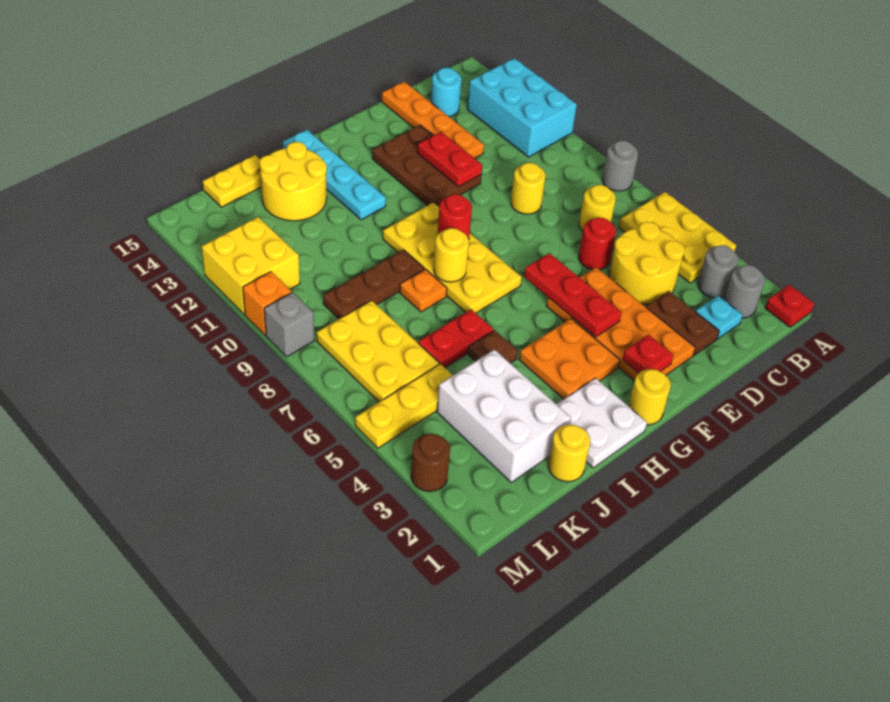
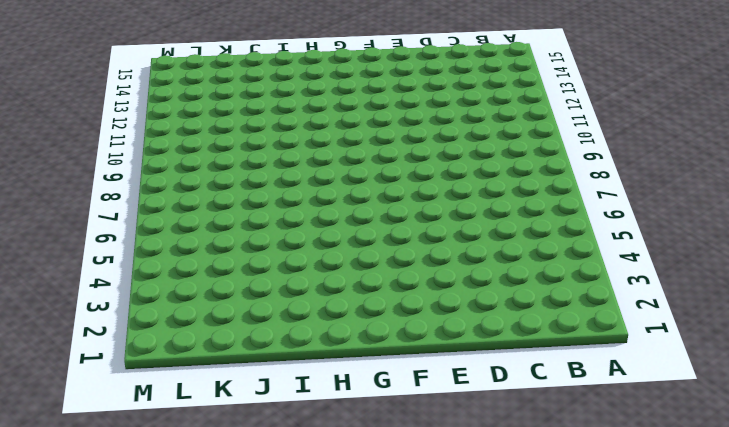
none -> red 1x1 plate [765,285,814,327]
none -> yellow 2x3 plate [619,192,736,283]
none -> grey 1x1 round brick [602,141,638,191]
none -> cyan 2x3 brick [467,58,577,157]

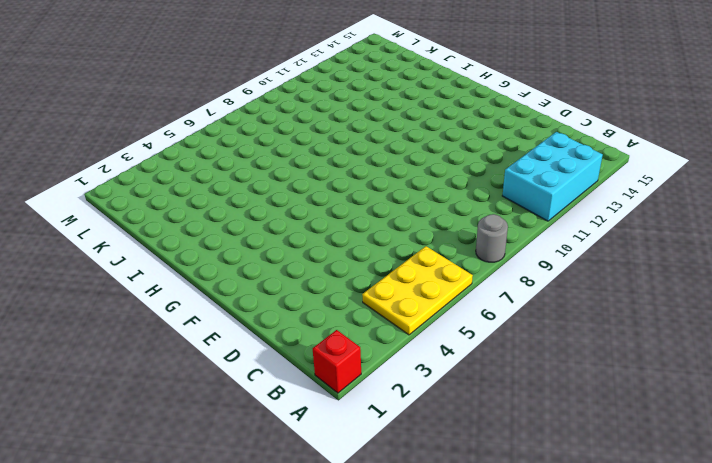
red 1x1 brick [313,330,361,393] -> red 1x1 plate [765,285,814,327]
none -> grey 1x1 round brick [724,265,765,318]
none -> grey 1x1 round brick [698,245,739,298]
none -> cyan 1x1 plate [695,296,743,339]
none -> yellow 2x2 round brick [609,222,685,304]

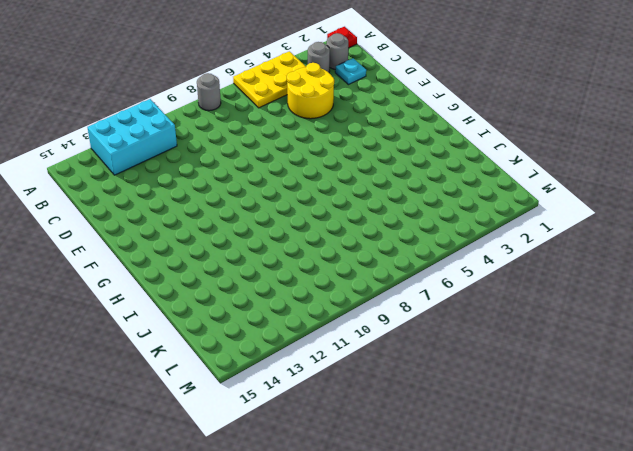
none -> yellow 1x1 round brick [579,185,616,231]
none -> cyan 1x1 round brick [431,68,462,117]
none -> brown 1x2 plate [646,291,719,355]
none -> red 1x1 round brick [579,217,616,270]

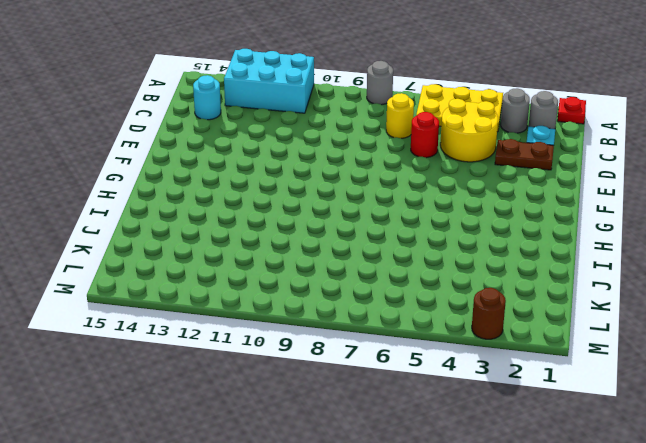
none -> yellow 1x1 round brick [511,163,545,214]
none -> orange 1x4 plate [382,82,484,158]
none -> orange 2x4 plate [546,267,695,381]
none -> brown 2x3 plate [372,125,481,207]

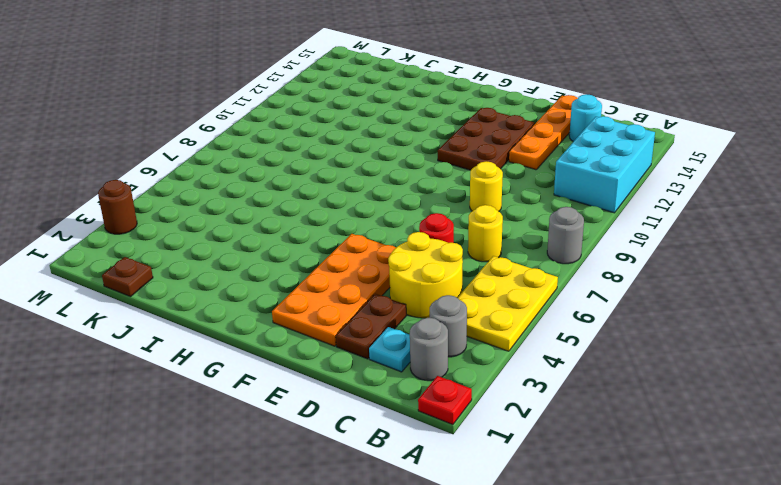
brown 1x1 plate [102,257,153,297] -> brown 1x1 plate moved to [468,330,518,363]
none -> yellow 1x1 round brick [629,369,671,425]
none -> orange 2x2 plate [519,319,620,399]
none -> yellow 2x4 plate [383,203,522,313]
none -> white 2x2 plate [556,378,647,468]

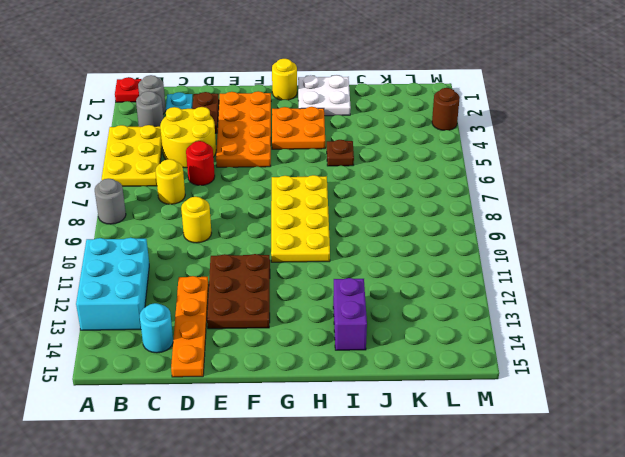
purple 1x2 brick [333,278,367,350] -> yellow 2x2 round brick [259,142,327,221]
none -> cyan 1x4 plate [283,130,386,220]
none -> red 1x2 plate [418,310,494,368]
none -> orange 1x1 plate [400,269,447,312]
none -> brown 1x3 plate [323,250,424,319]

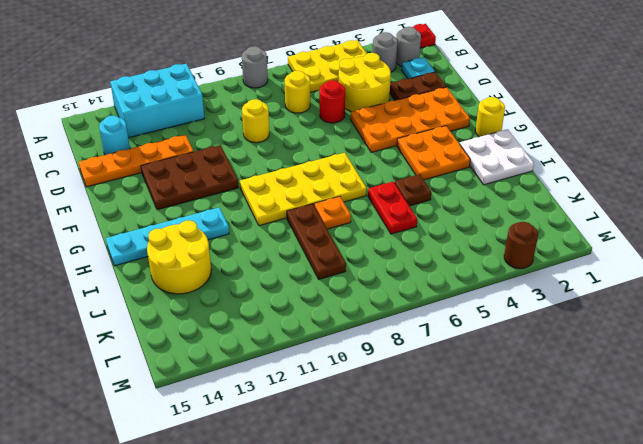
none -> yellow 1x1 round brick [548,425,590,482]
none -> white 2x3 brick [437,350,571,482]
none -> yellow 1x2 plate [203,155,261,207]
none -> yellow 1x3 plate [355,364,453,448]

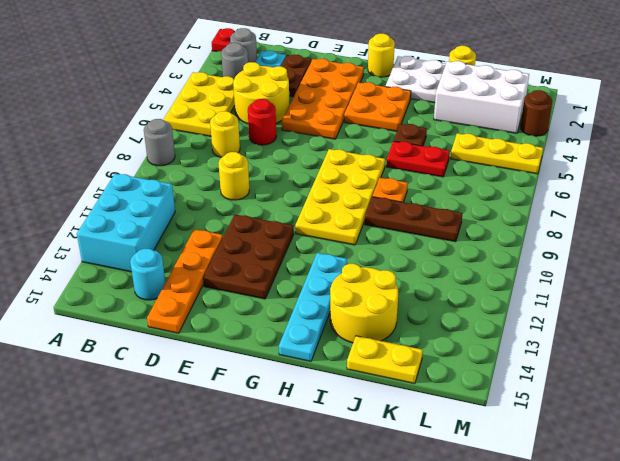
white 2x3 brick [434,61,529,133] -> white 2x3 brick turned to [437,350,571,482]
none -> yellow 2x3 plate [316,300,439,402]
none -> yellow 2x2 brick [202,217,300,315]
none -> grey 1x1 brick [264,292,314,357]
none -> orange 1x1 brick [243,272,291,335]

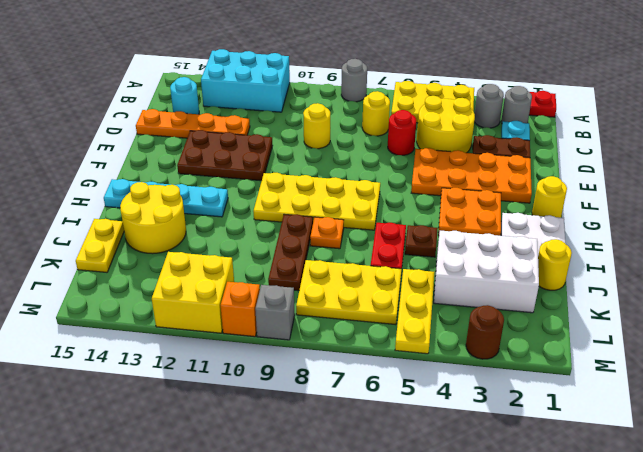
none -> red 1x2 plate [417,132,482,187]
none -> red 1x1 plate [623,334,674,373]
none -> red 1x3 plate [524,253,622,337]
none -> red 1x1 round brick [438,194,472,239]

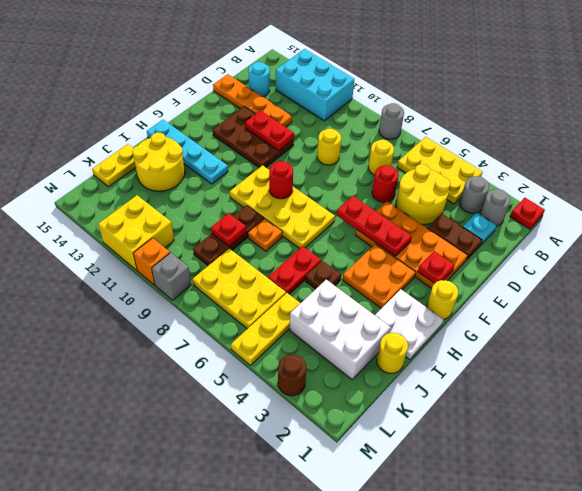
red 1x1 plate [211,213,246,246] -> none
none -> yellow 1x1 round brick [434,228,469,282]

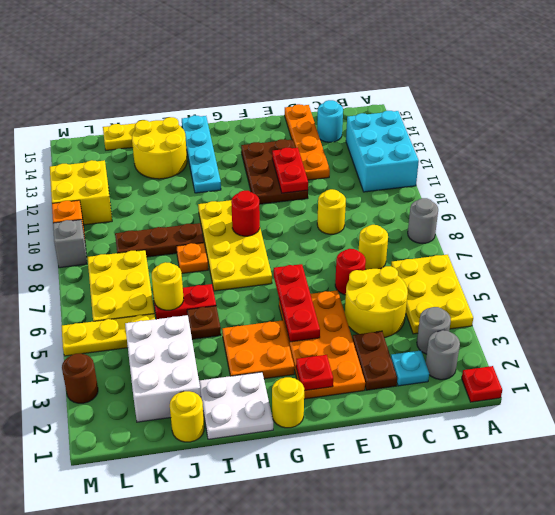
yellow 1x1 round brick [152,262,184,310] -> yellow 1x1 round brick moved to [434,228,469,282]

